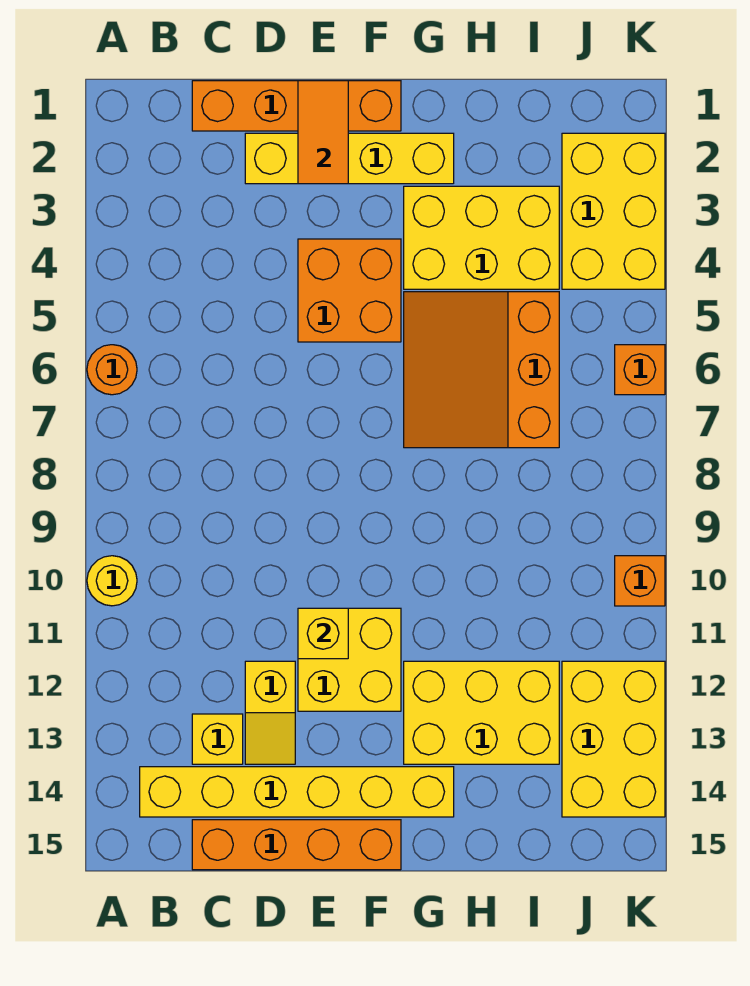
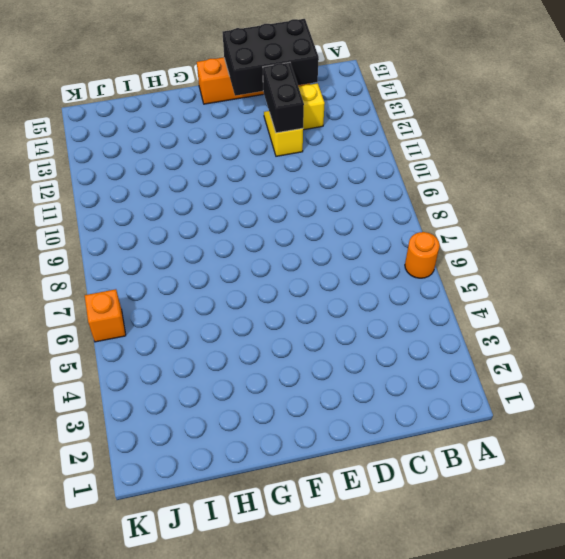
black 2x3 brick [223,19,319,96] -> none
black 1x2 brick [263,62,304,133] -> none
none -> yellow 1x1 round brick [87,556,137,606]
none -> yellow 1x6 brick [140,767,454,817]
none -> orange 1x4 brick [192,81,401,131]

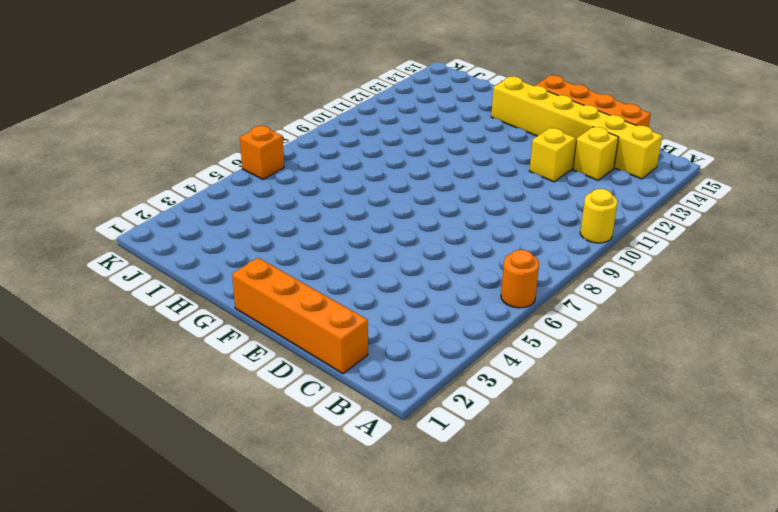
none -> yellow 1x4 brick [245,133,454,184]
none -> orange 2x2 brick [298,239,401,342]
none -> yellow 2x2 brick [298,608,401,711]

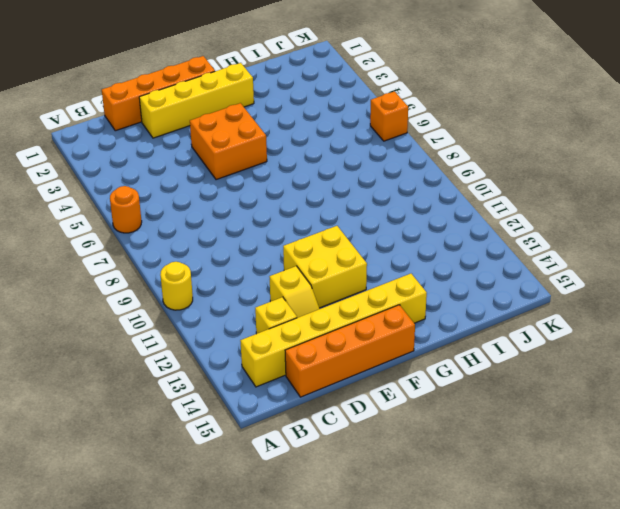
none -> yellow 2x3 brick [404,186,559,289]
none -> orange 3x3 slope [404,292,559,448]
none -> yellow 2x3 brick [404,661,559,764]

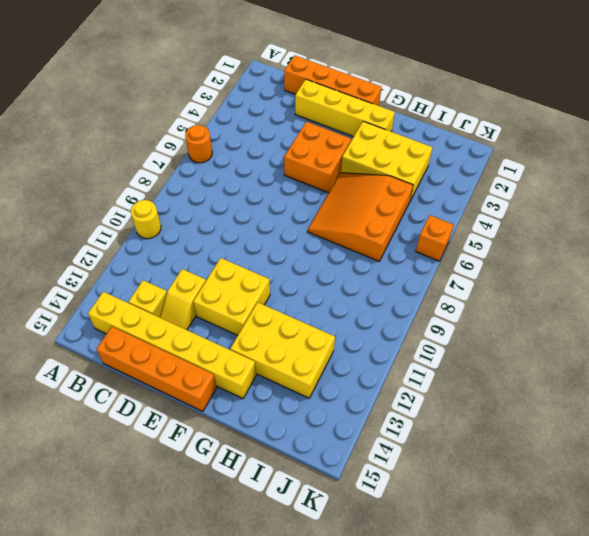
none -> yellow 2x3 brick [562,133,665,289]
none -> yellow 2x3 brick [562,661,665,817]
none -> orange 1x1 brick [615,556,665,606]

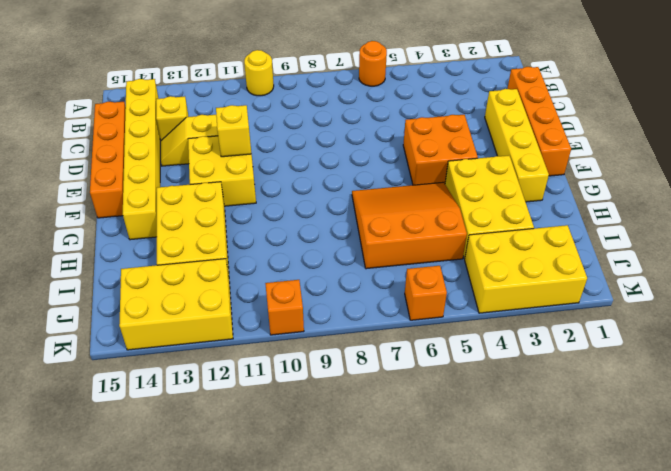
none -> orange 1x2 tile [298,81,348,184]

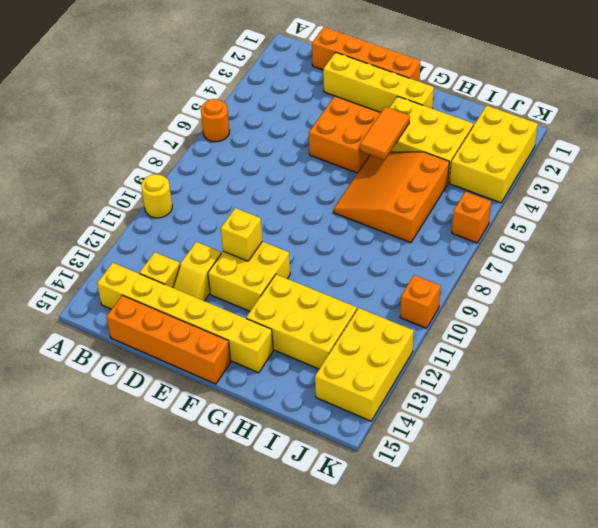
orange 1x2 tile [360,107,410,160] -> orange 1x2 tile moved to [298,81,348,184]

